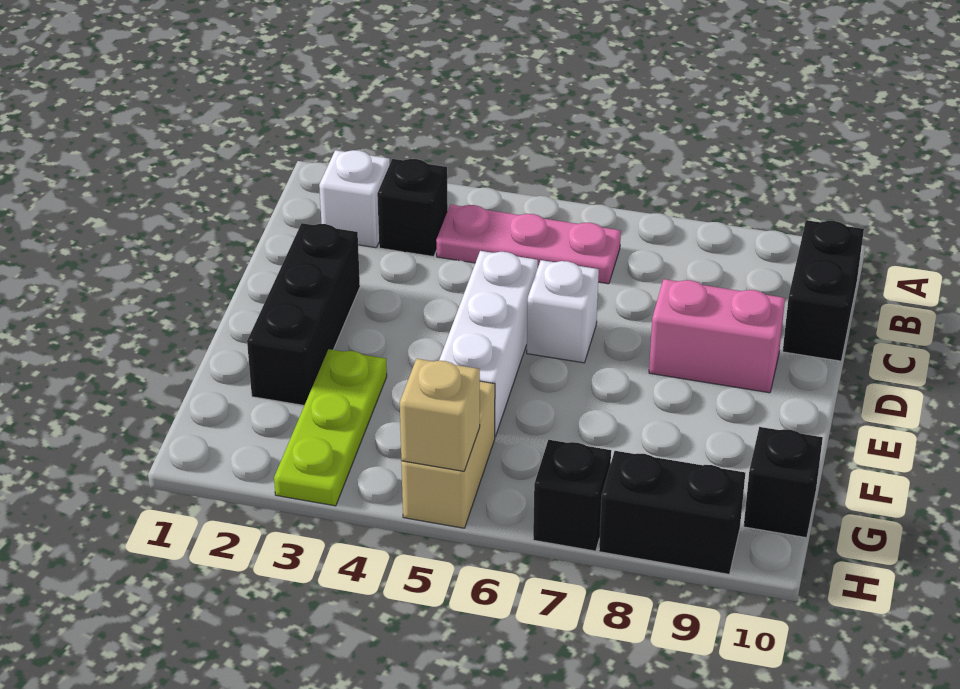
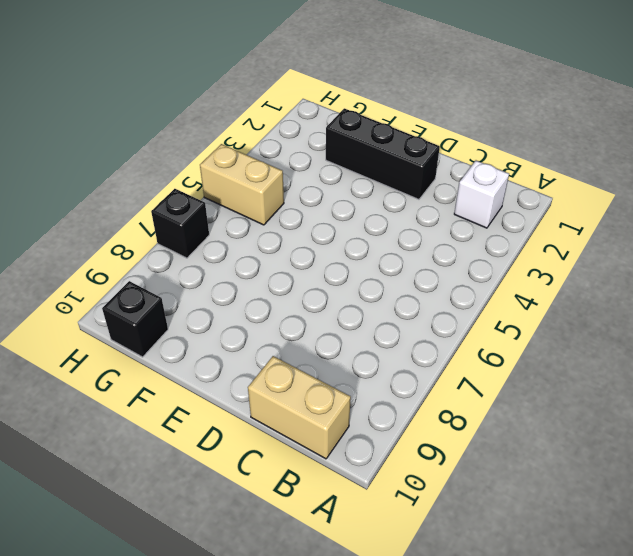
tan 1x2 brick [248,356,351,459] -> black 1x2 brick [783,220,864,361]
none -> black 1x1 brick [377,159,448,257]
none -> pink 1x3 plate [436,205,621,284]
none -> white 1x3 brick [439,251,538,437]

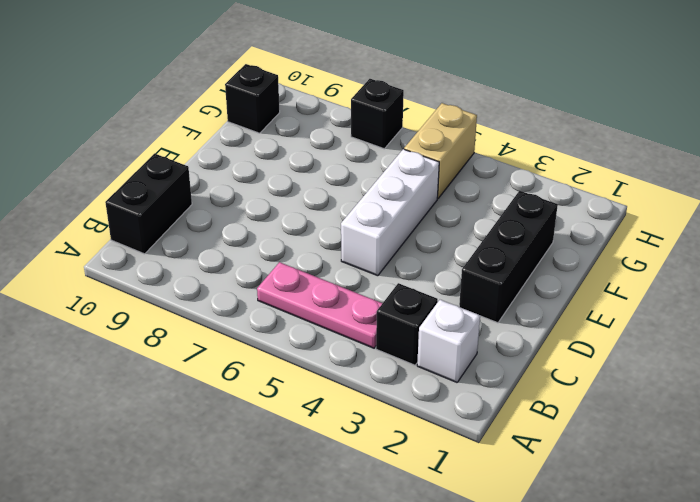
none -> white 1x1 brick [527,260,599,363]
none -> pink 1x2 brick [649,279,785,393]
none -> lime 1x3 plate [274,349,387,506]

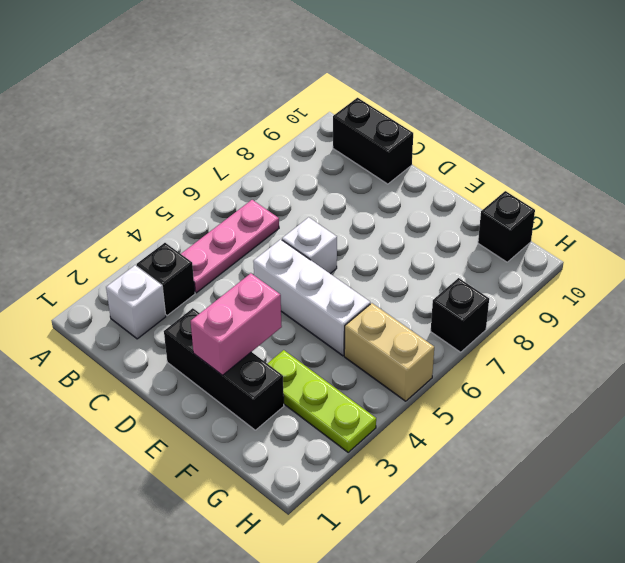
pink 1x2 brick [191,273,282,376] -> pink 1x2 brick moved to [649,279,785,393]
none -> black 1x2 brick [599,451,745,574]
none -> tan 1x1 brick [400,359,480,471]

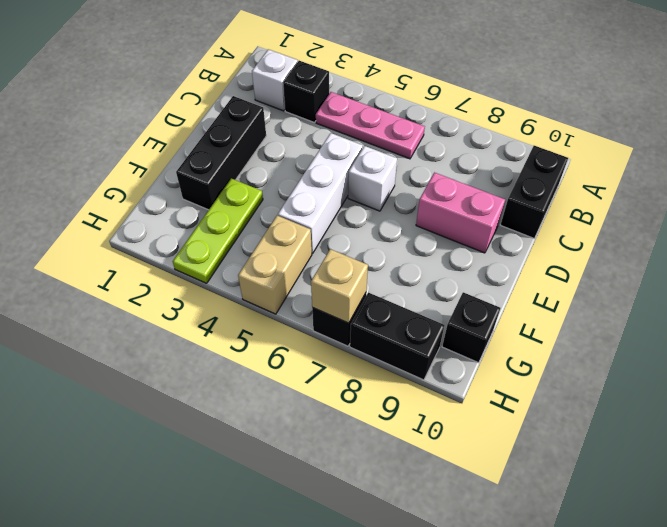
tan 1x1 brick [311,249,368,323] -> tan 1x1 brick moved to [400,359,480,471]

